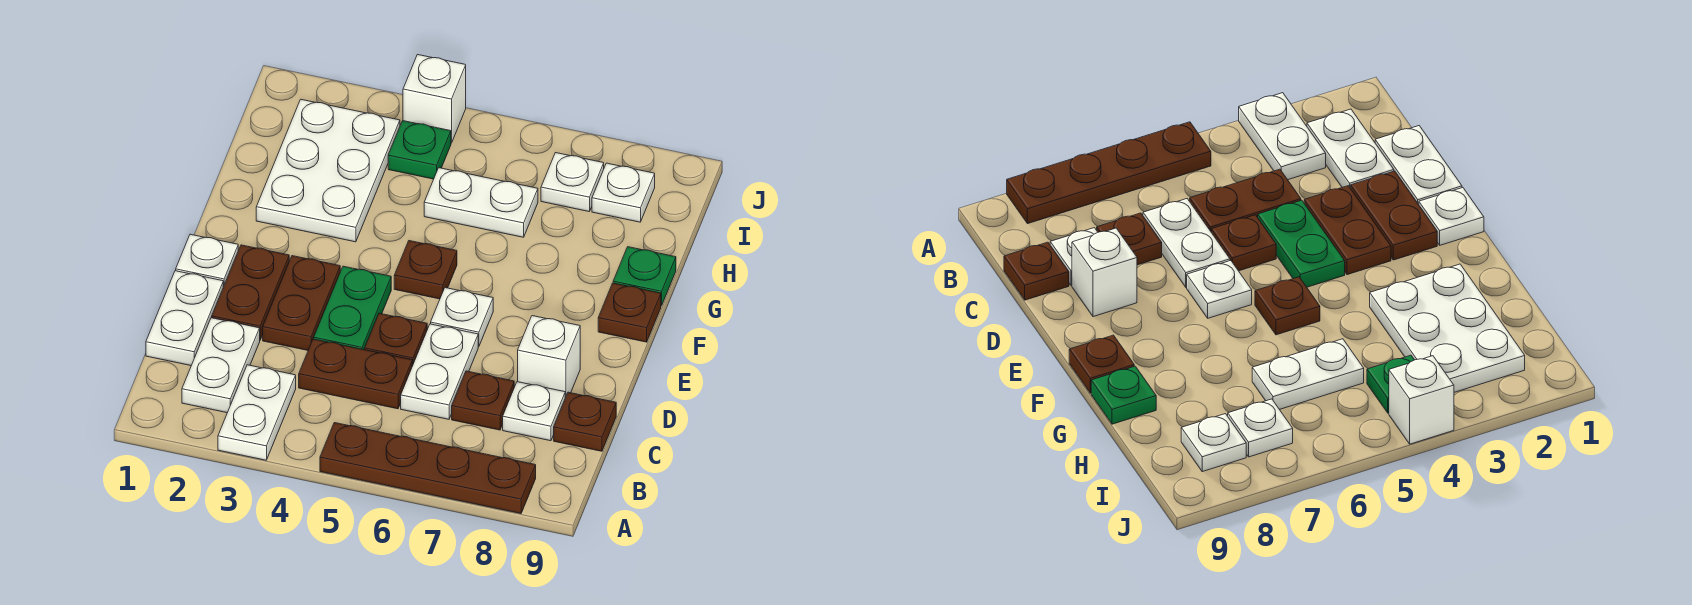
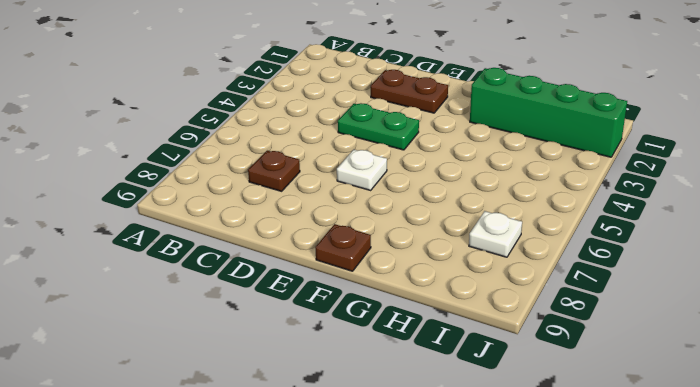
green 1x4 brick [470,68,627,157] -> white 2x3 plate [256,100,400,242]
none -> white 1x2 plate [218,365,296,460]
none -> brown 1x4 plate [320,423,536,513]
none -> white 1x2 plate [182,318,260,413]

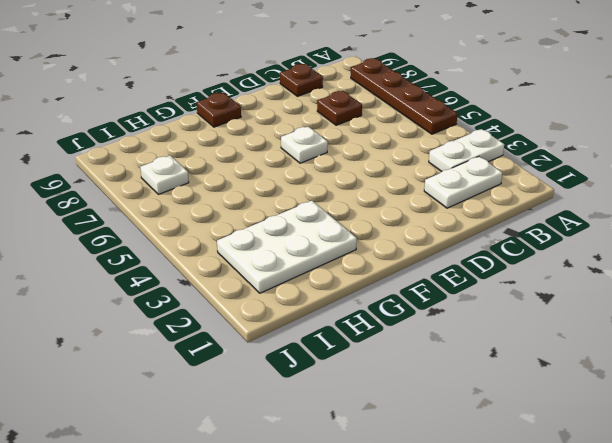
none -> white 1x2 plate [146,271,223,366]
none -> brown 1x2 plate [299,339,412,409]
none -> white 1x2 plate [401,324,478,419]

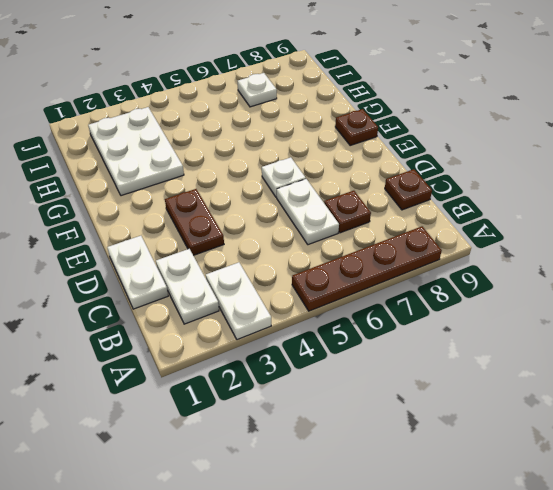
none -> brown 1x2 plate [299,339,412,409]
none -> white 1x1 plate [503,382,565,441]
none -> brown 1x2 plate [212,245,289,340]

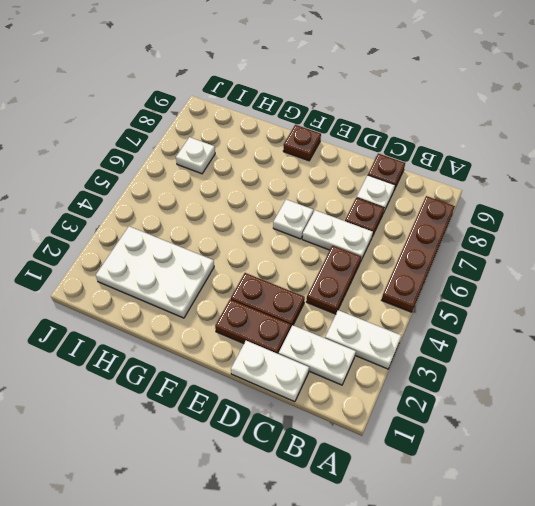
none -> green 1x2 plate [314,266,391,350]
none -> brown 1x1 plate [365,313,427,366]
none -> white 1x1 brick [518,316,580,398]

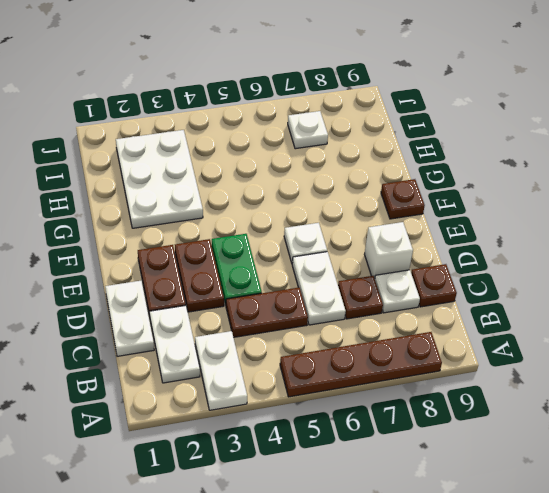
none -> brown 1x1 plate [365,313,427,366]
none -> white 1x1 plate [176,234,238,287]
none -> brown 1x1 plate [394,241,457,299]

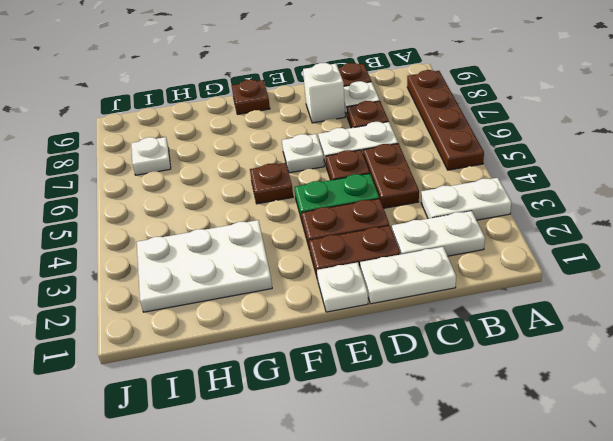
none -> green 1x1 plate [613,247,676,306]
none -> white 1x2 plate [424,168,538,237]
none -> green 1x1 plate [388,121,451,179]

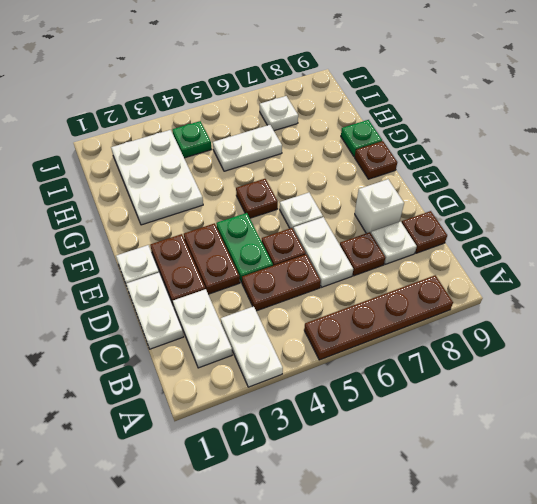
none -> white 1x1 plate [592,163,655,222]
none -> white 1x1 brick [403,55,466,143]

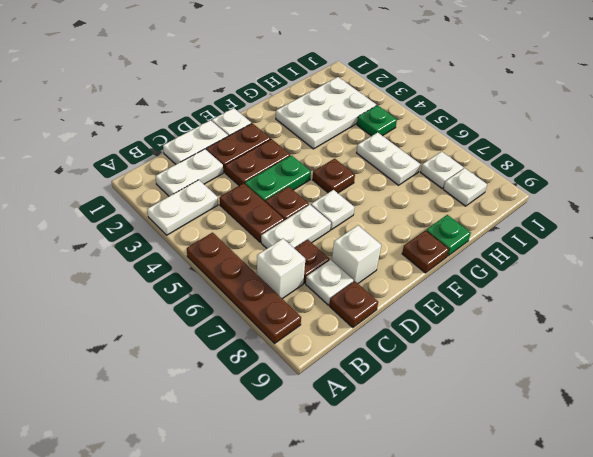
white 1x1 brick [257,239,305,299] -> white 1x1 brick moved to [403,55,466,143]

